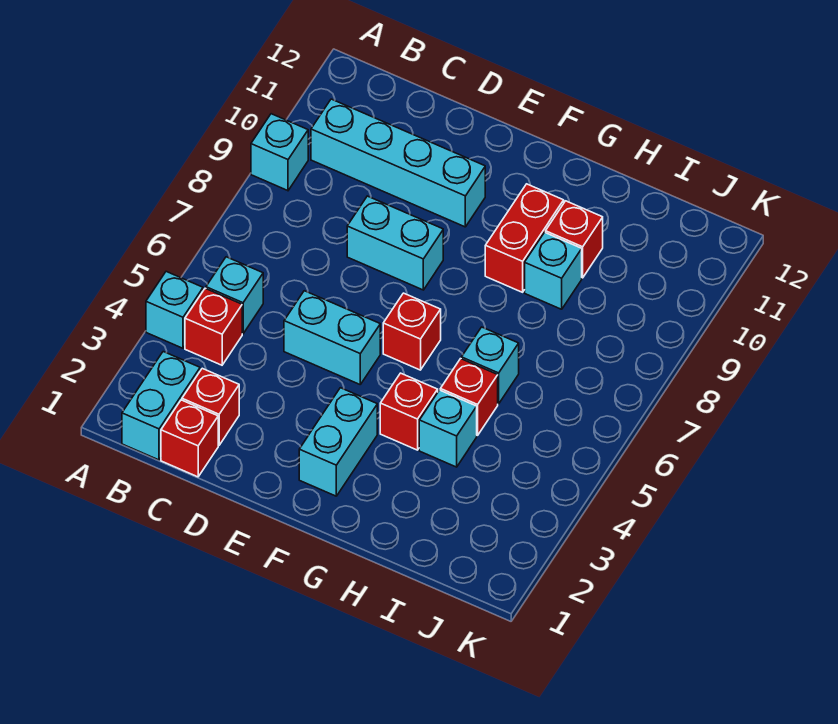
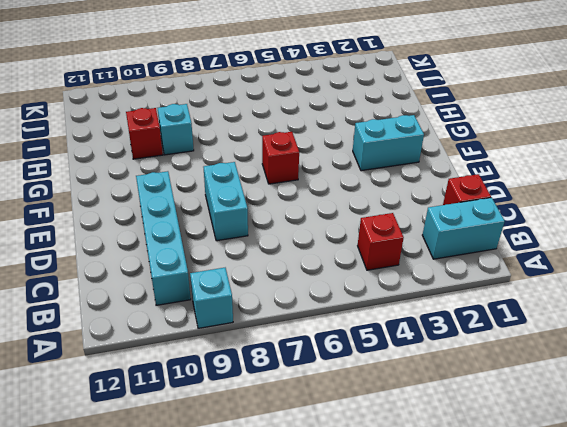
none -> cyan 1x1 brick [146,272,203,348]
none -> cyan 1x1 brick [206,257,263,334]
none -> red 1x1 brick [182,368,239,445]

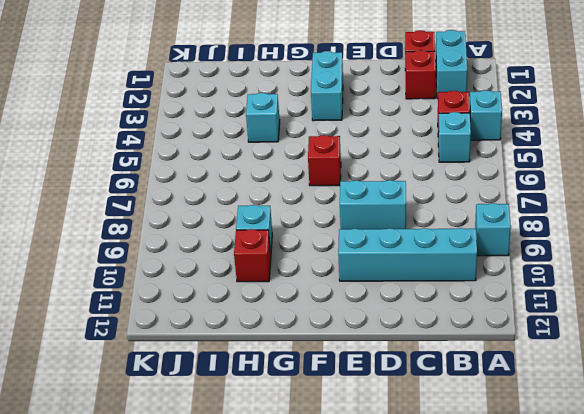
none -> cyan 1x2 brick [284,291,380,384]
none -> red 1x1 brick [380,373,438,450]
none -> red 1x2 brick [485,184,564,292]

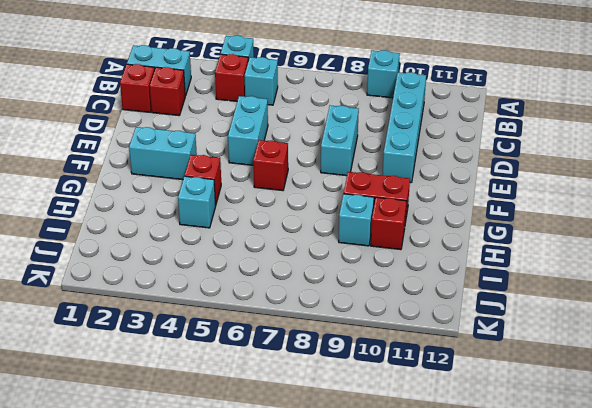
none -> red 1x1 brick [440,359,498,436]
none -> cyan 1x1 brick [461,327,519,404]

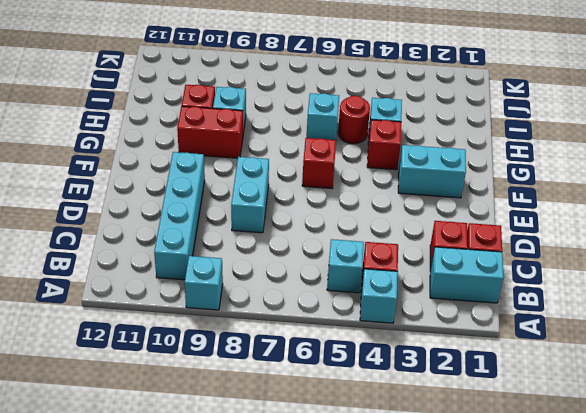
red 1x1 round brick [338,96,370,144] -> red 1x1 brick [440,359,498,436]
none -> cyan 1x2 brick [284,291,380,384]

